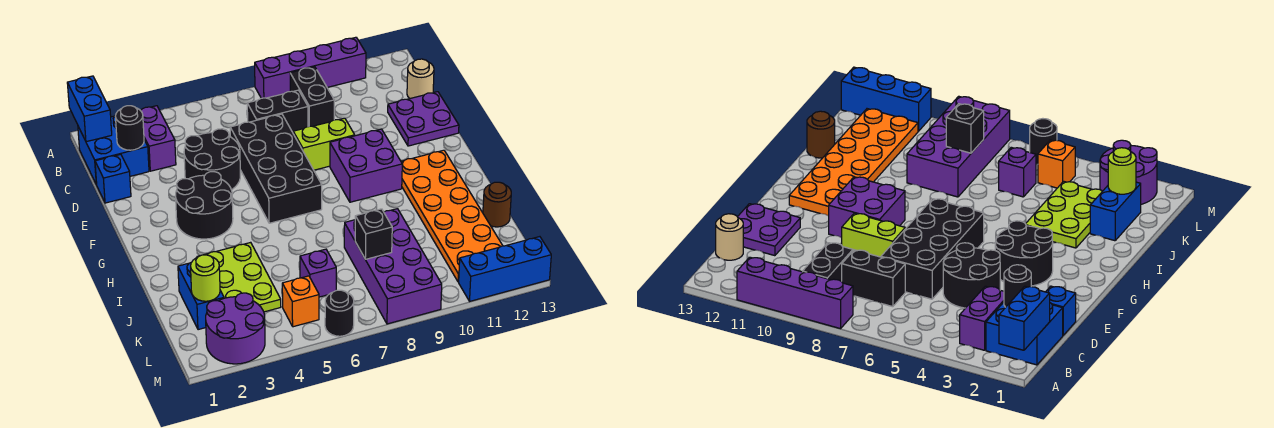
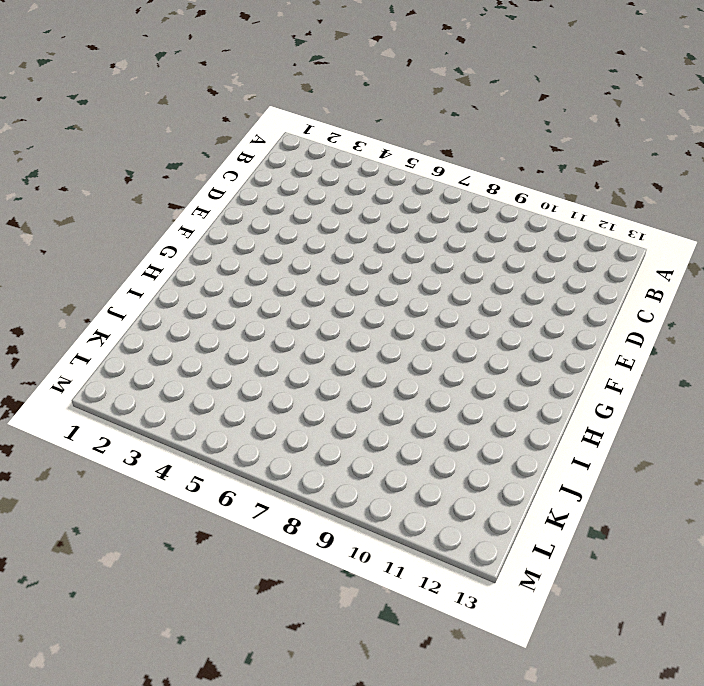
none -> purple 1x4 brick [255,37,366,98]
none -> blue 2x2 brick [78,115,149,185]
none -> purple 1x2 brick [140,106,176,171]

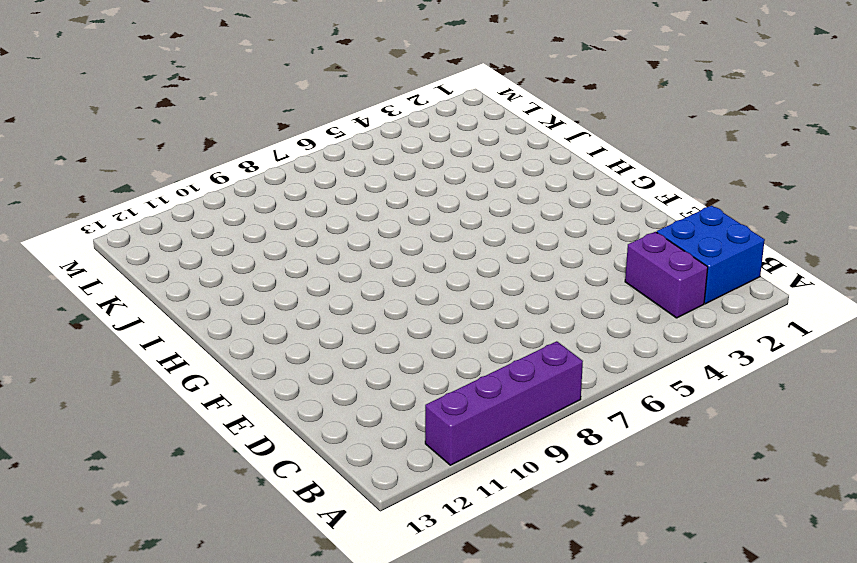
none -> black 1x2 brick [290,67,334,127]
none -> black 1x2 brick [247,90,308,132]
none -> tan 1x1 round brick [407,59,434,99]

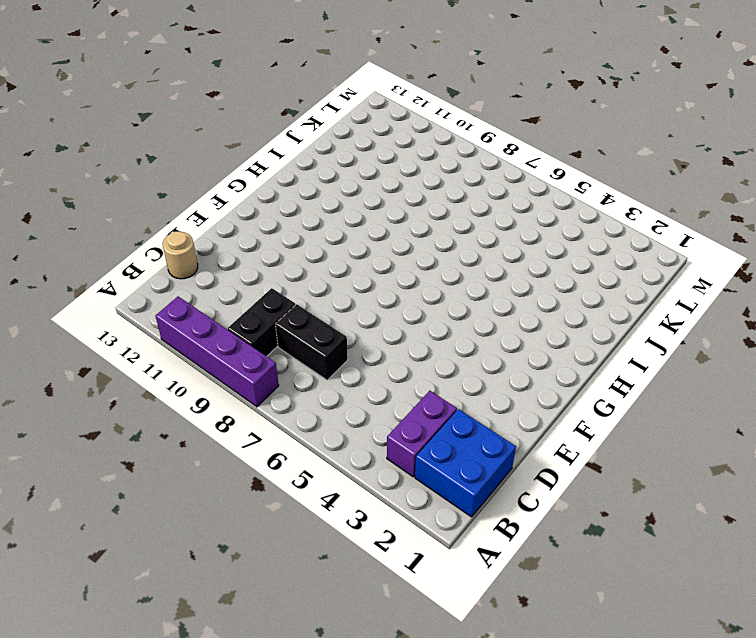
none -> blue 1x1 brick [95,154,131,203]
none -> black 2x2 round brick [184,129,240,190]
none -> black 2x4 brick [230,114,322,223]

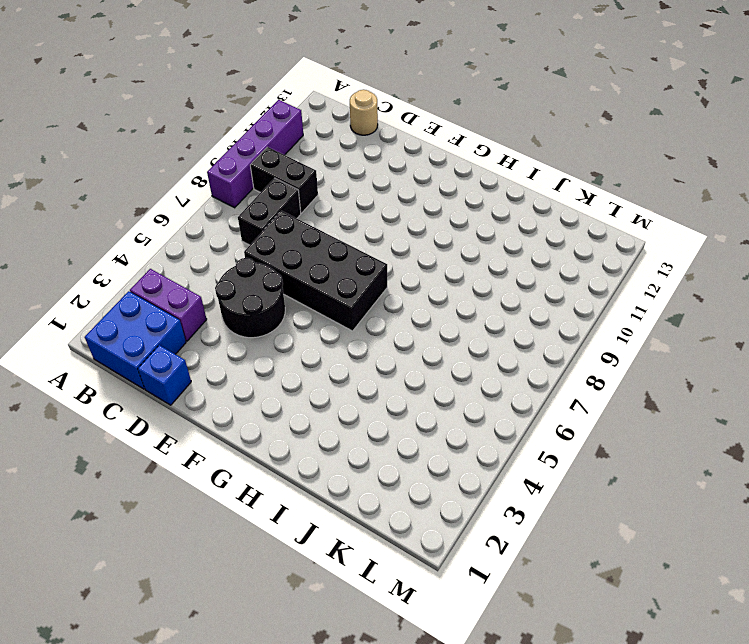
none -> purple 2x2 plate [388,92,459,146]
none -> lime 1x2 brick [293,118,355,170]
none -> black 2x2 round brick [176,172,233,239]

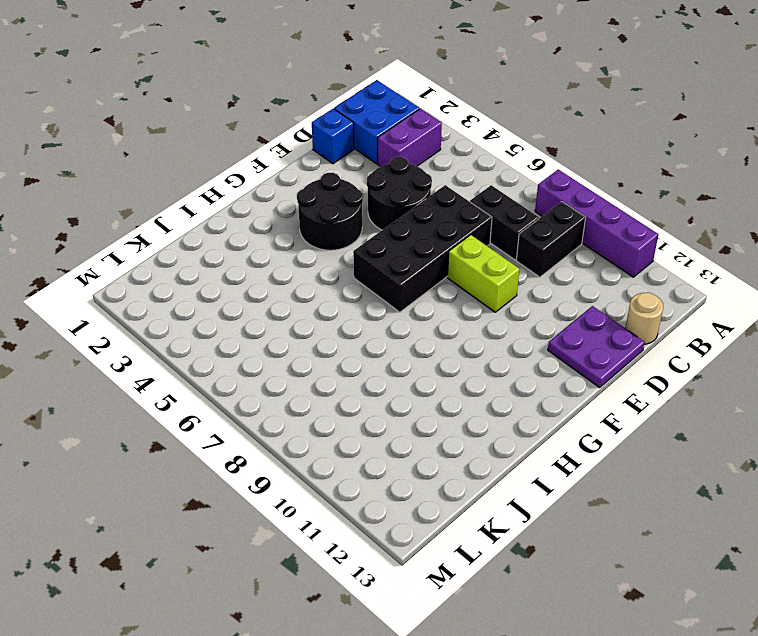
none -> purple 2x2 brick [330,129,402,202]
none -> orange 2x6 plate [401,150,503,282]
none -> lime 2x3 plate [197,242,281,312]

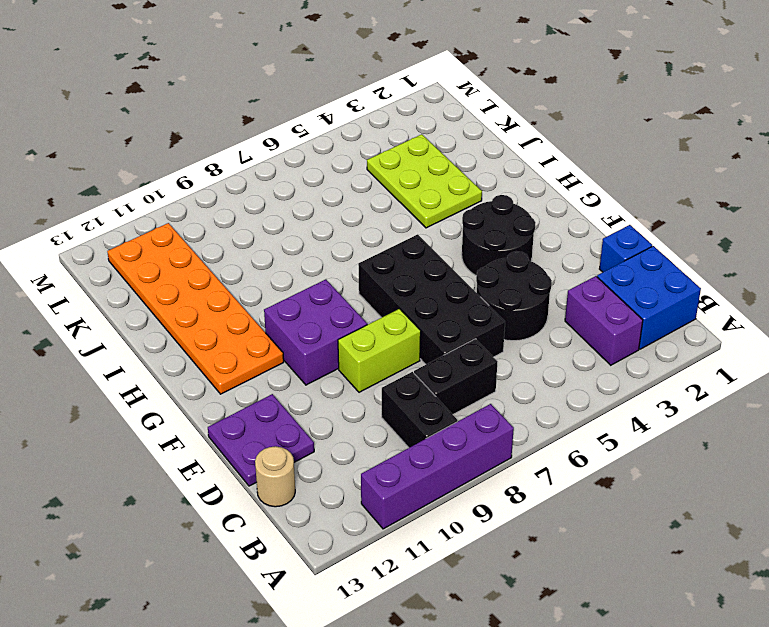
none -> blue 1x2 brick [178,263,224,330]
none -> purple 2x4 brick [344,209,442,324]
none -> brown 1x1 round brick [483,182,511,227]

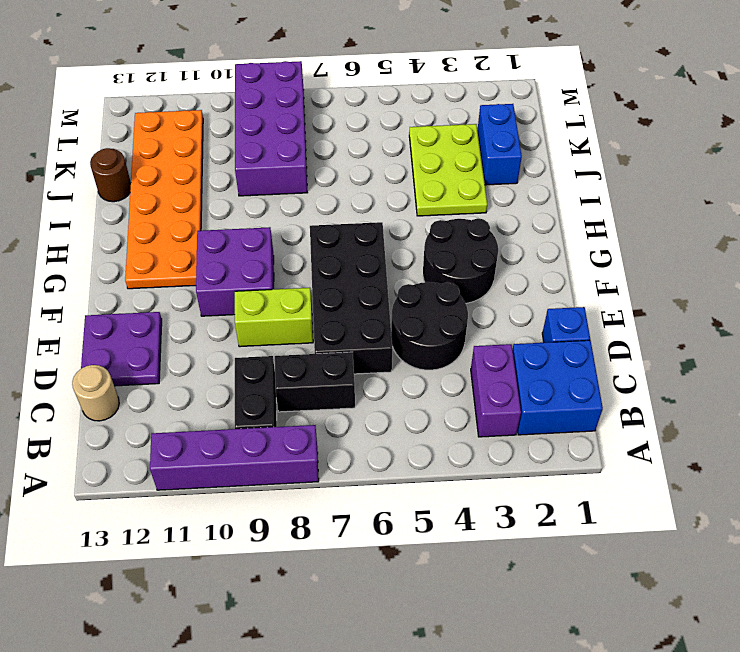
none -> purple 1x1 brick [300,249,336,297]
none -> purple 2x2 round brick [206,293,265,364]
none -> orange 1x1 brick [282,276,319,327]

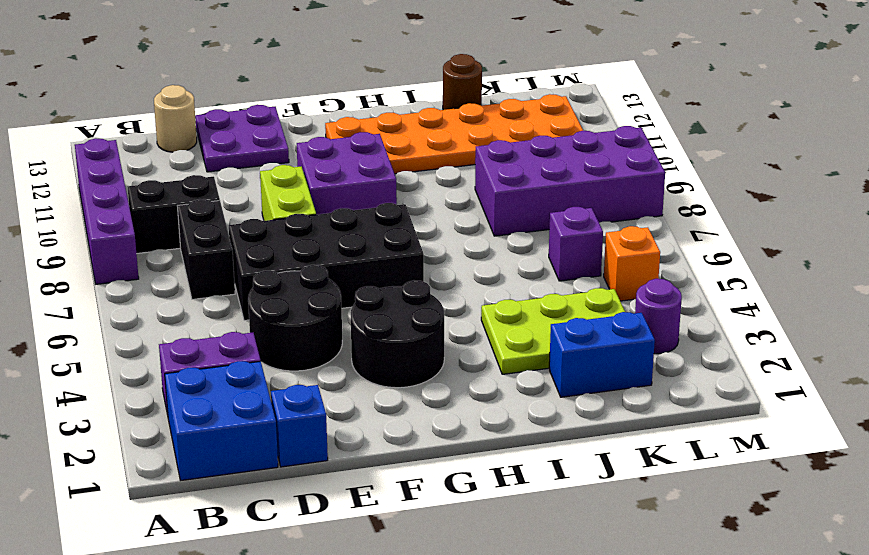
purple 1x1 round brick [635,279,682,354] -> purple 2x2 round brick [206,293,265,364]
none -> black 1x1 round brick [325,290,354,336]
none -> blue 1x3 brick [459,237,551,301]
none -> blue 1x2 brick [67,76,112,142]

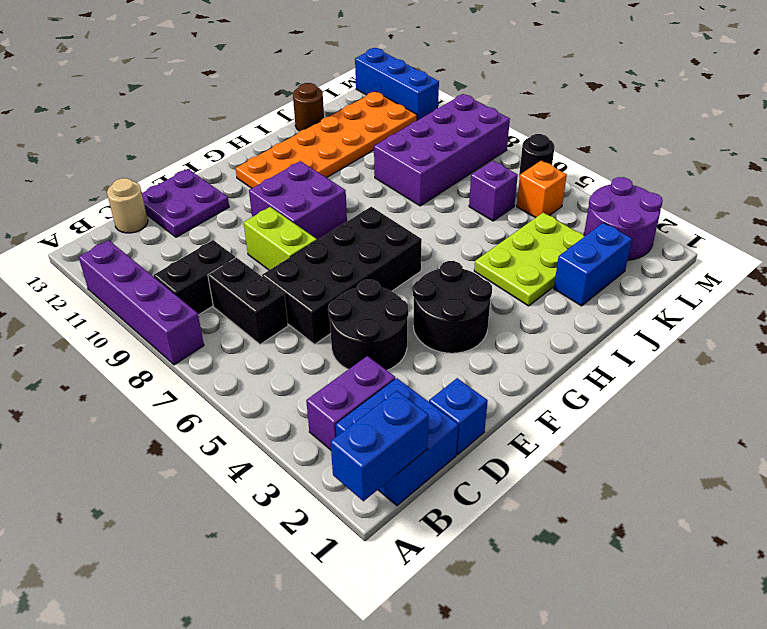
none -> black 1x1 round brick [115,106,144,150]
none -> lime 1x1 round brick [191,255,220,301]
none -> black 1x1 brick [355,209,392,259]

